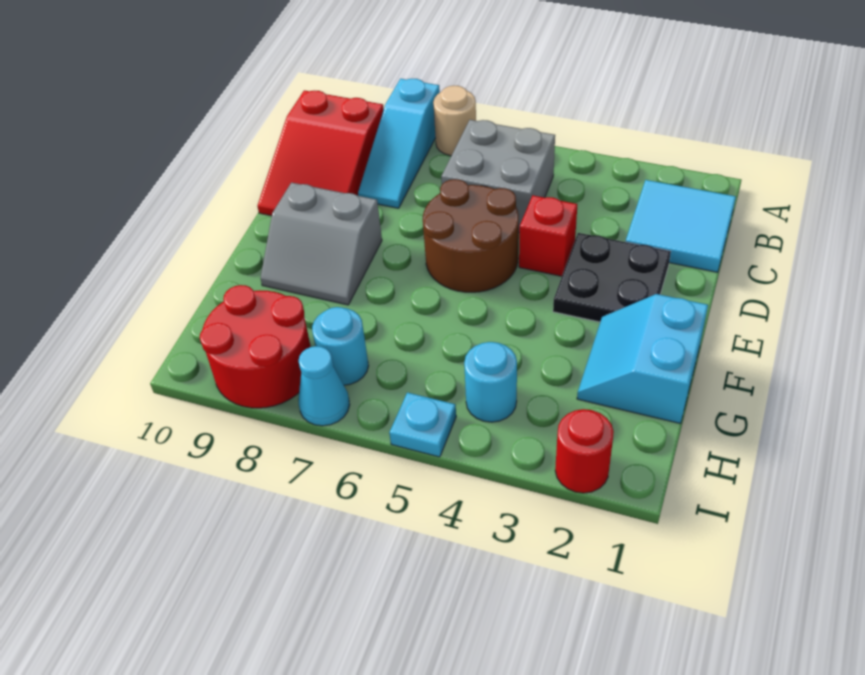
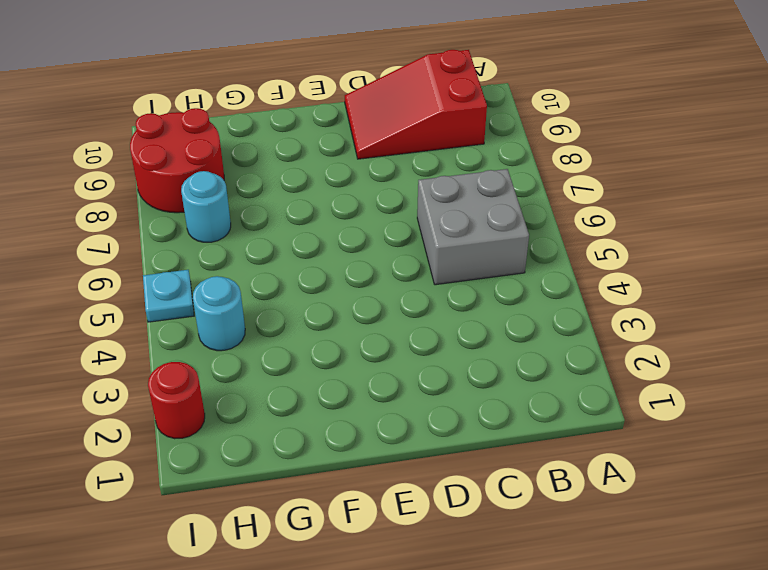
none -> tan 1x1 round brick [433,86,476,156]
none -> cyan 1x3 slope [358,79,440,208]
none -> cyan 2x2 tile [625,180,736,272]

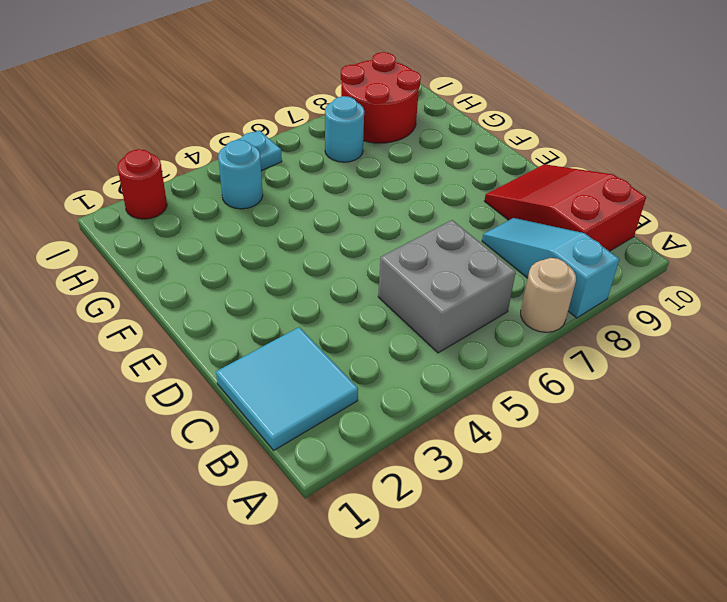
none -> black 2x2 plate [553,233,671,322]
none -> red 1x1 brick [519,195,577,276]
none -> brown 2x2 round brick [423,179,519,292]

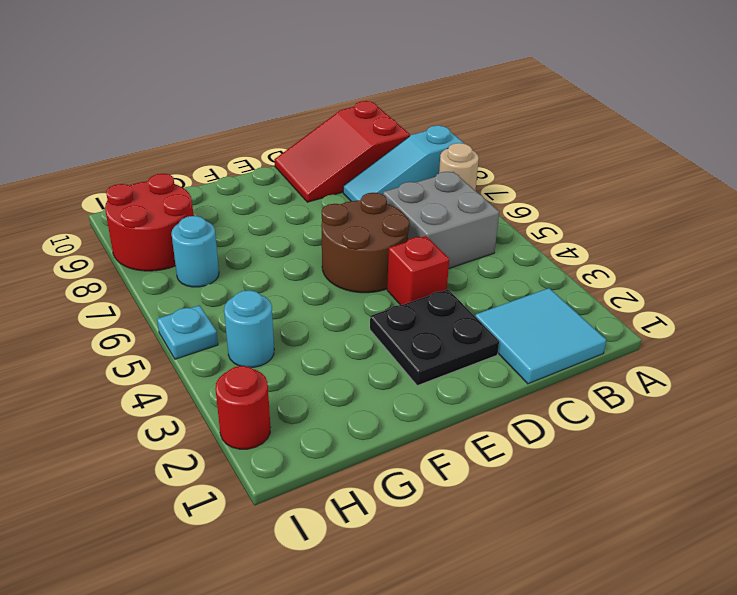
none -> grey 2x2 slope [261,183,382,305]
none -> cyan 2x2 slope [577,294,708,424]
none -> cyan 1x1 cone [298,346,350,426]

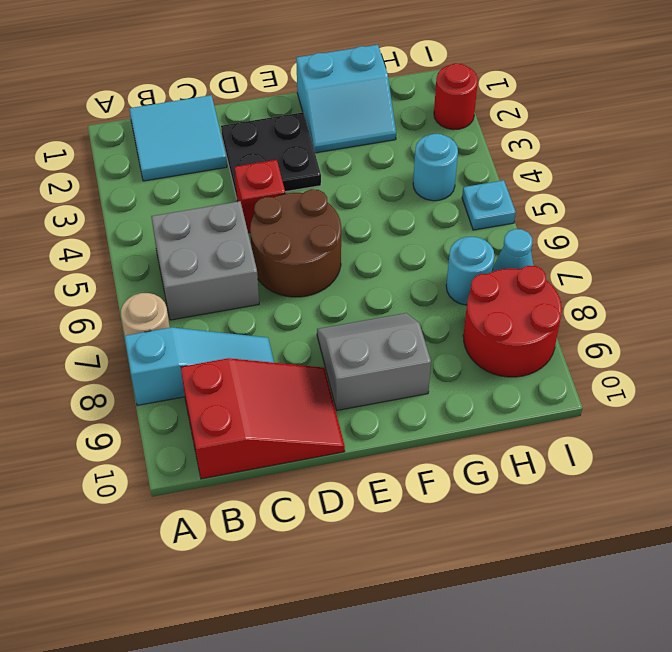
grey 2x2 slope [317,313,431,410] -> grey 2x2 slope turned to [261,183,382,305]

